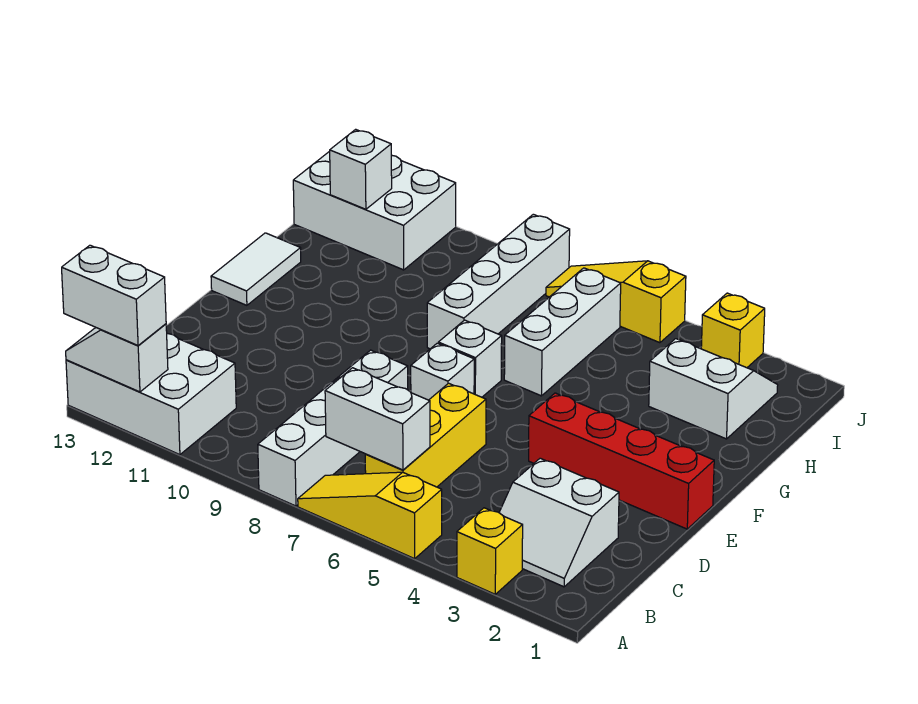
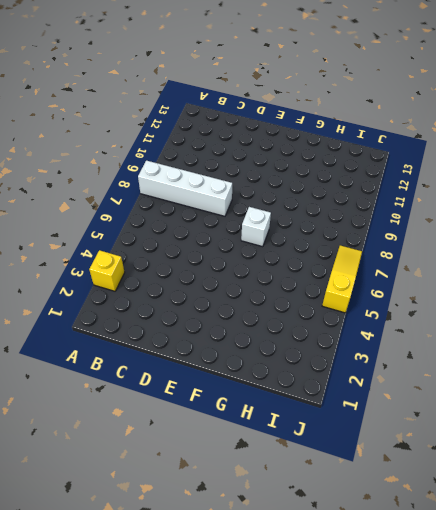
none -> yellow 1x3 slope [298,472,442,559]
none -> white 2x3 brick [66,333,236,455]
none -> white 2x2 slope [499,458,619,587]

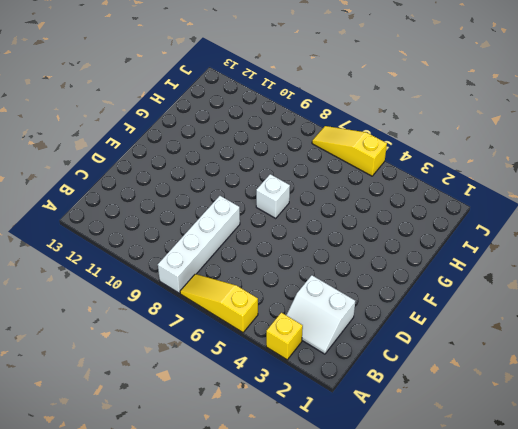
none -> white 2x3 brick [66,333,236,455]
none -> yellow 1x3 brick [365,383,486,487]
none -> red 1x4 brick [529,393,714,529]

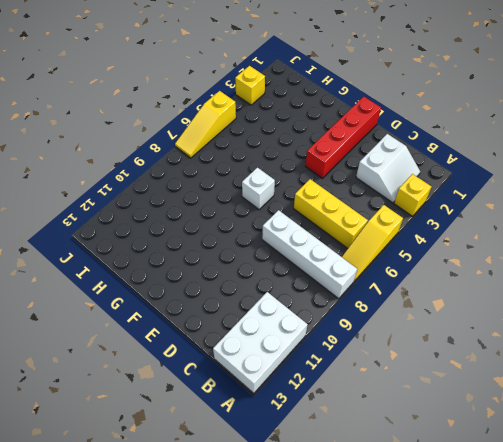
none -> white 1x1 brick [411,343,474,400]
none -> white 1x2 tile [211,233,301,305]
none -> white 1x3 brick [504,268,621,396]

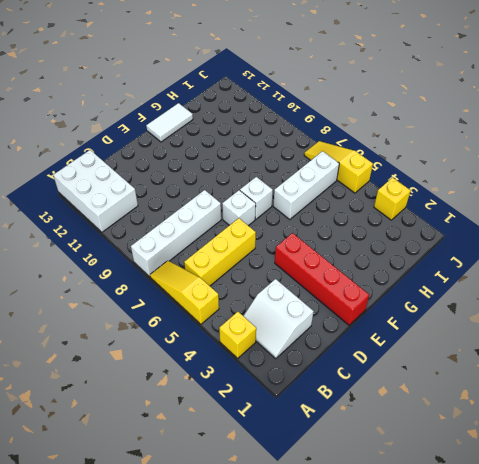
none -> white 1x4 brick [427,214,570,349]
none -> white 2x2 slope [649,339,778,439]
none -> white 2x3 brick [293,151,456,270]

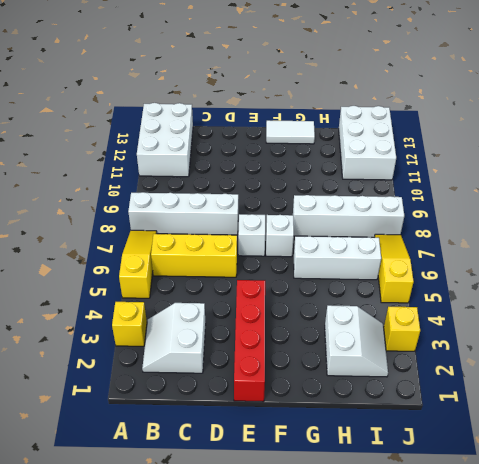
none -> white 1x2 slope [66,324,168,392]
none -> white 1x2 brick [325,368,430,470]
none -> white 1x1 brick [330,129,392,209]

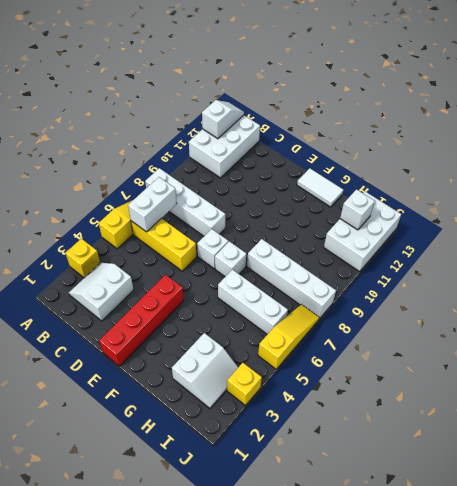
none -> white 1x2 brick [62,245,166,346]

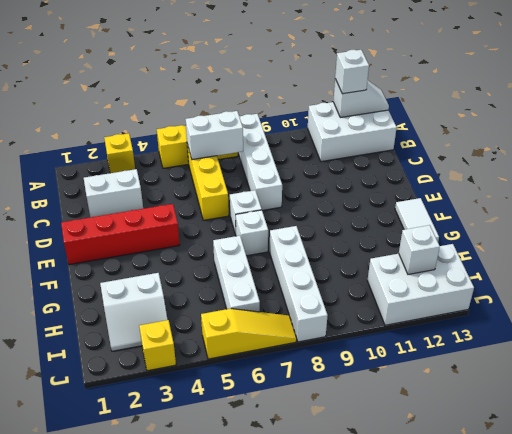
white 1x1 brick [335,50,369,94] -> white 1x2 brick [62,245,166,346]

